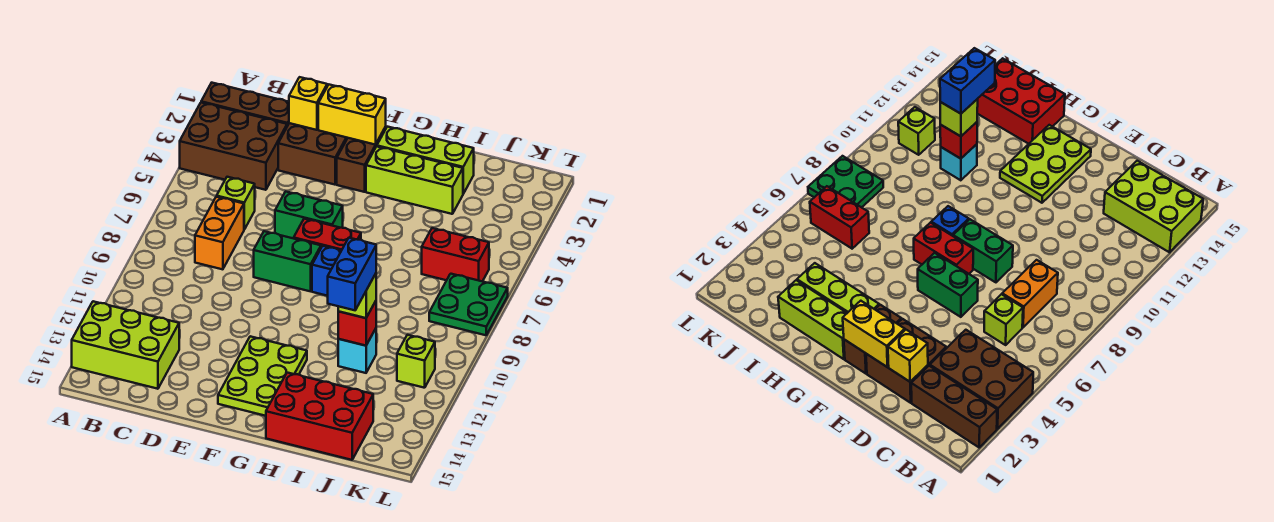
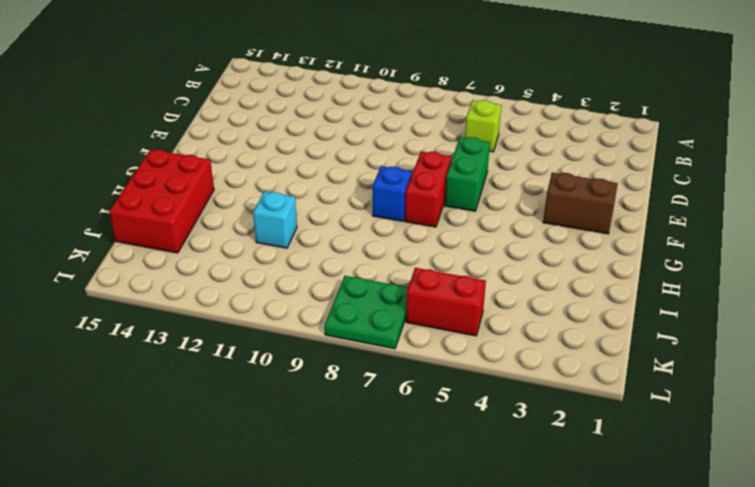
red 1x2 brick [406,268,486,336] -> red 1x2 brick turned to [422,228,489,281]
none -> brown 1x3 brick [201,83,289,126]
none -> brown 2x3 brick [180,103,287,190]
none -> lime 2x3 brick [72,301,179,389]

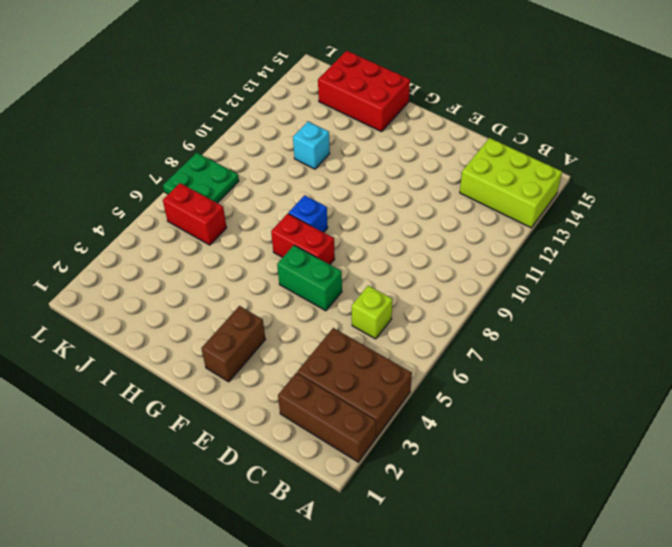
none -> orange 1x2 brick [195,197,244,269]
none -> brown 2x2 brick [278,123,347,185]
none -> green 1x2 brick [254,231,321,291]

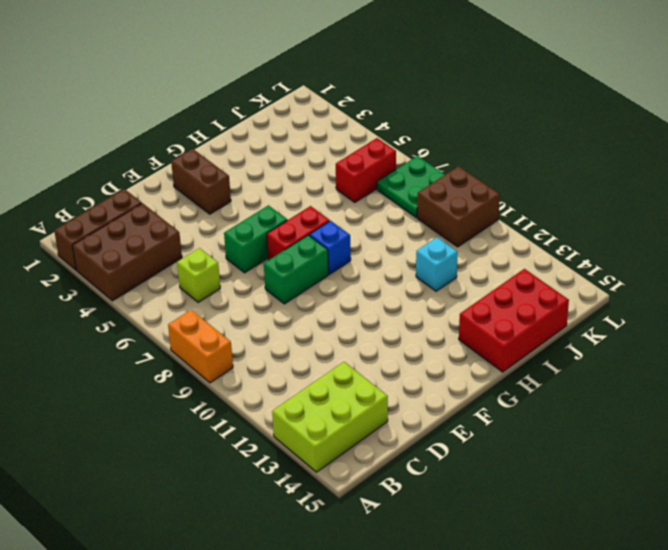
orange 1x2 brick [168,310,233,383] -> orange 1x2 brick moved to [195,197,244,269]
brown 2x2 brick [417,166,500,247] -> brown 2x2 brick moved to [278,123,347,185]
none -> lime 2x3 plate [218,336,307,416]
none -> lime 1x3 brick [377,127,474,194]
none -> lime 1x3 brick [366,146,463,214]

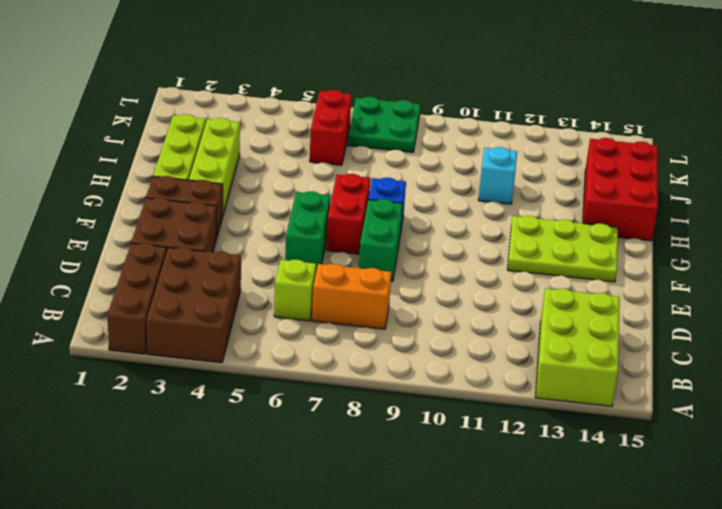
none -> lime 1x1 brick [397,335,435,388]
none -> yellow 1x1 brick [289,77,327,130]
none -> yellow 1x2 brick [318,85,386,145]

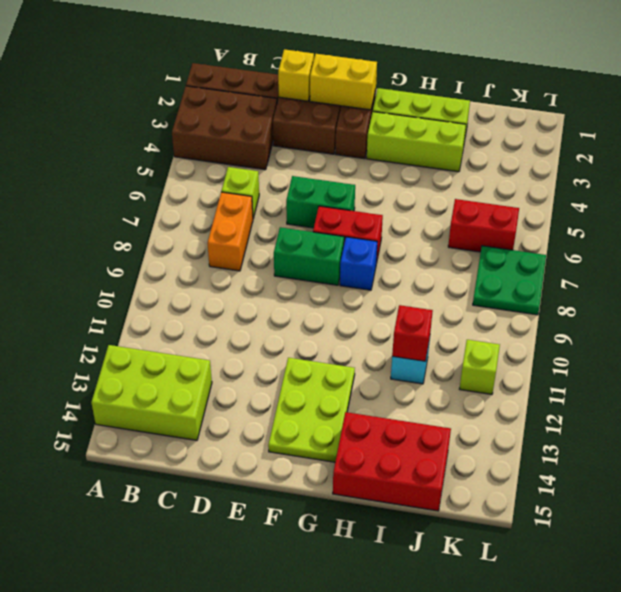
none -> lime 1x1 brick [338,274,376,318]
none -> blue 1x2 brick [328,238,376,310]

